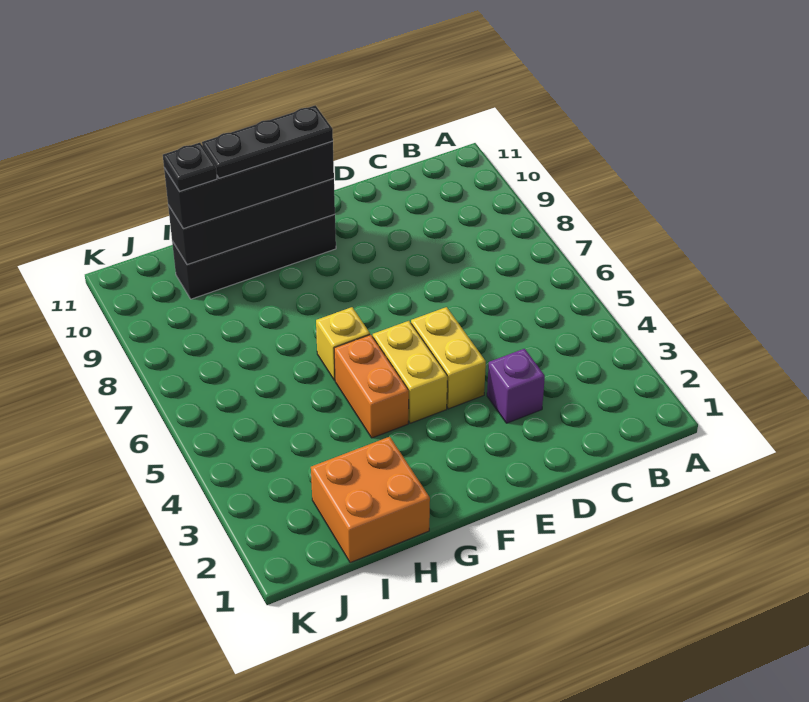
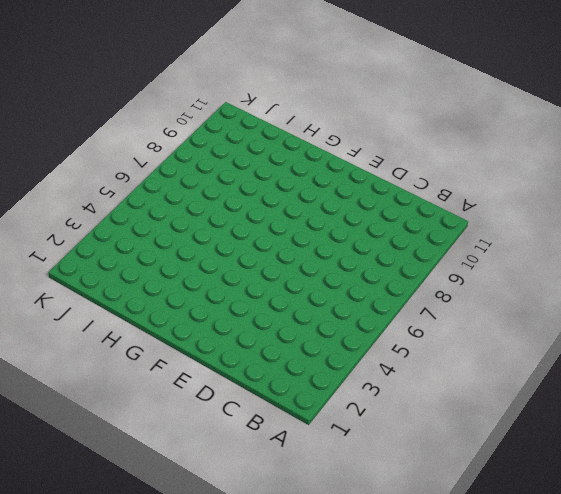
none -> purple 1x1 brick [487,349,545,423]
none -> yellow 1x2 brick [411,307,486,409]

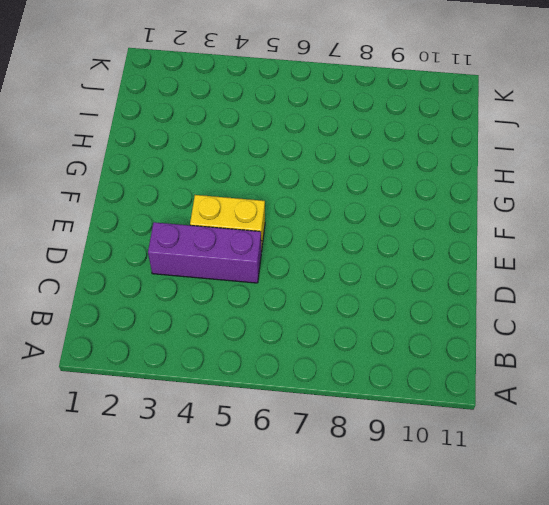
purple 1x3 brick [148,222,261,283] -> purple 1x1 brick [487,349,545,423]
none -> yellow 1x2 brick [373,321,447,423]
none -> black 1x4 brick [172,214,336,299]

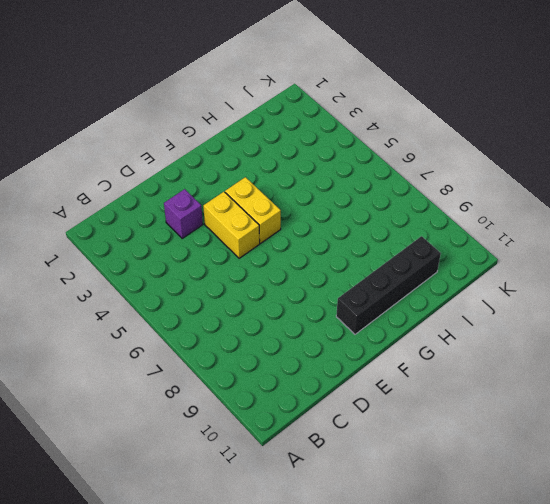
none -> orange 1x2 brick [334,335,409,438]
none -> yellow 1x1 brick [316,307,370,380]

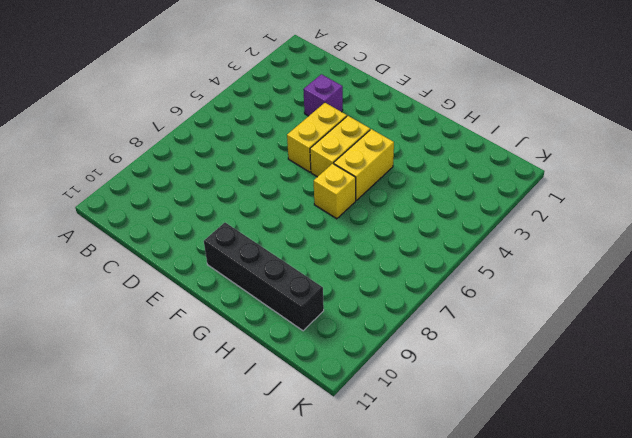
yellow 1x2 brick [334,129,394,200] -> orange 1x2 brick [334,335,409,438]
none -> orange 2x2 brick [311,437,430,563]
none -> black 1x4 brick [168,179,335,265]

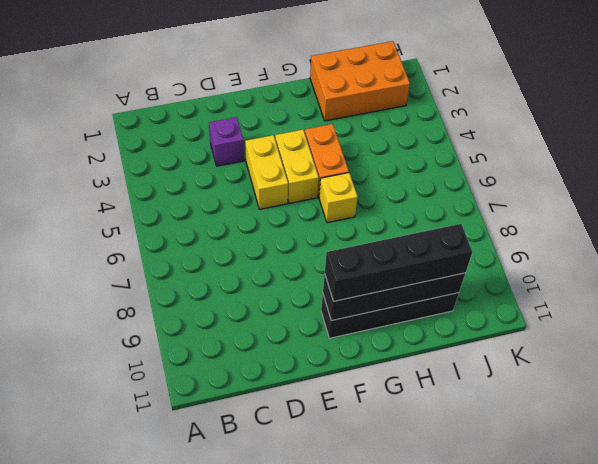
orange 2x3 brick [310,41,410,121] -> orange 2x2 brick [311,437,430,563]
none -> black 1x3 plate [202,105,333,178]
none -> black 1x1 plate [163,143,217,192]

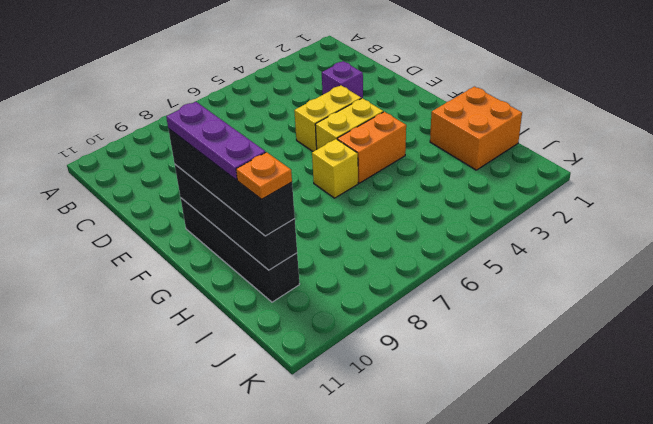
purple 1x3 plate [166,102,265,180] -> black 1x3 plate [202,105,333,178]
orange 1x1 plate [236,152,292,199] -> black 1x1 plate [163,143,217,192]

